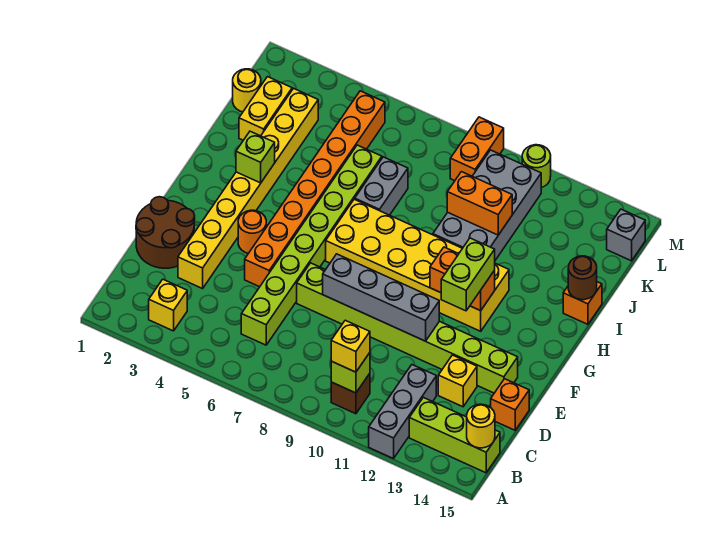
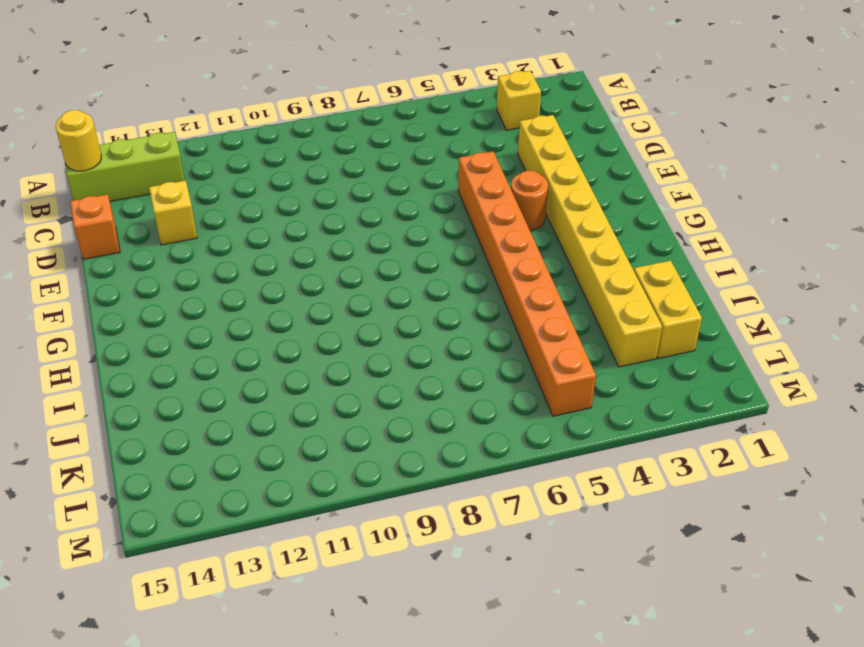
none -> grey 1x3 brick [369,365,436,459]
none -> brown 1x1 brick [331,373,370,414]
none -> lime 1x8 brick [241,145,382,345]
none -> brown 2x2 round brick [136,197,195,268]

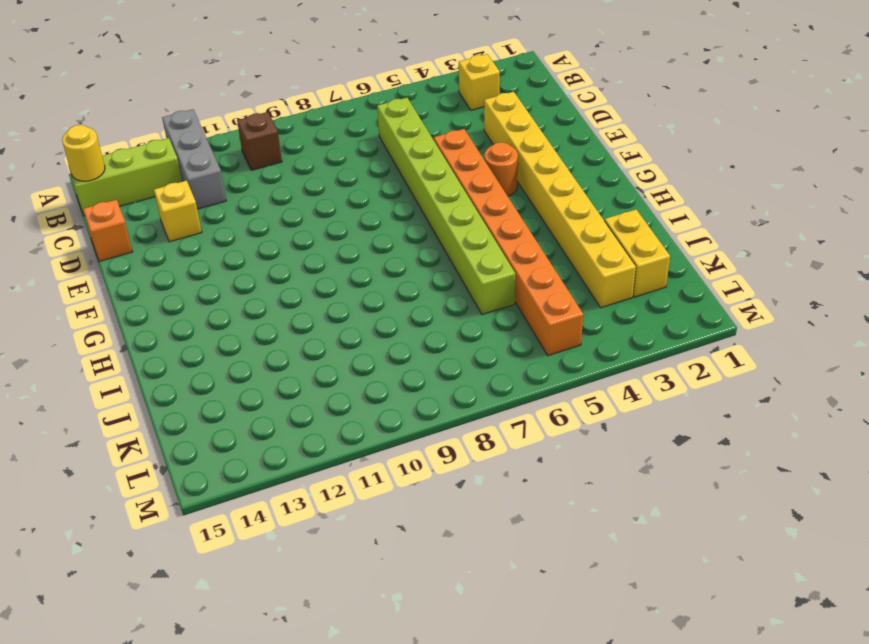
none -> brown 2x2 round brick [136,197,195,268]
none -> lime 1x8 brick [297,263,518,393]
none -> yellow 2x6 brick [326,199,509,331]
none -> grey 1x2 brick [355,157,408,215]

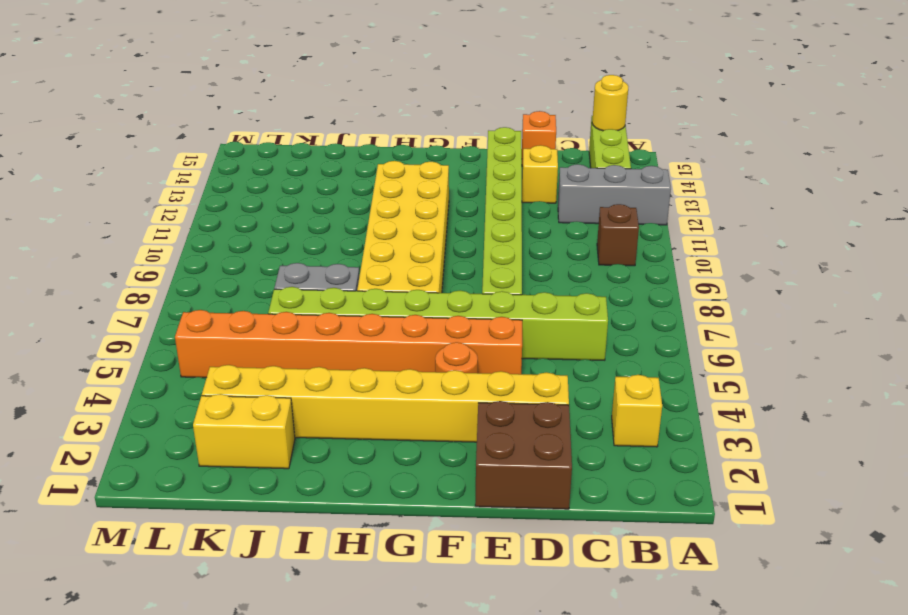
brown 2x2 brick [475,401,572,509] -> brown 2x2 round brick [136,197,195,268]
none -> grey 2x4 brick [433,150,541,260]
none -> orange 1x1 brick [563,282,602,324]
none -> yellow 1x1 round brick [233,69,261,112]
none -> orange 1x2 brick [450,117,504,181]

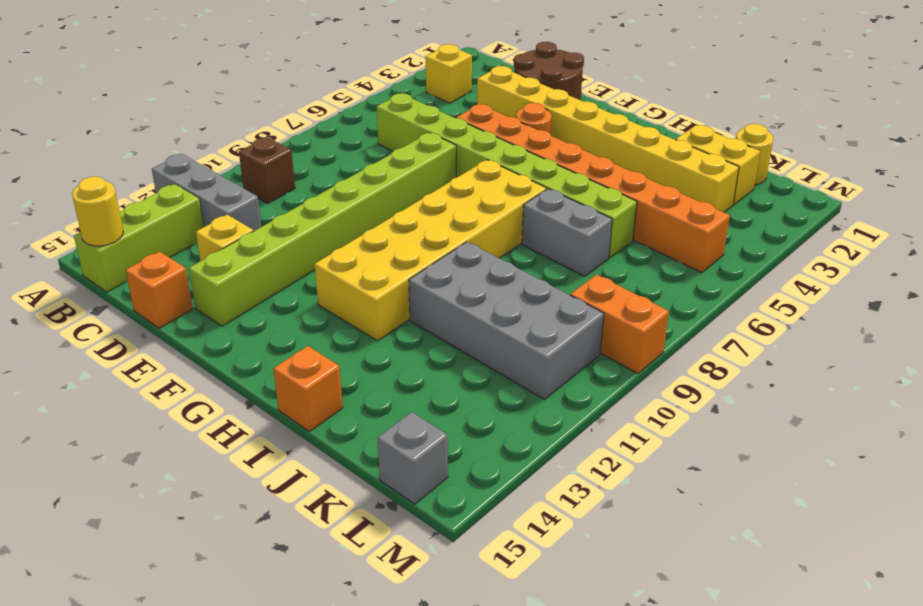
none -> lime 1x1 round brick [522,145,551,188]
none -> lime 1x1 brick [331,353,370,393]
none -> grey 1x4 brick [323,254,439,341]
none -> orange 1x2 brick [430,247,495,311]

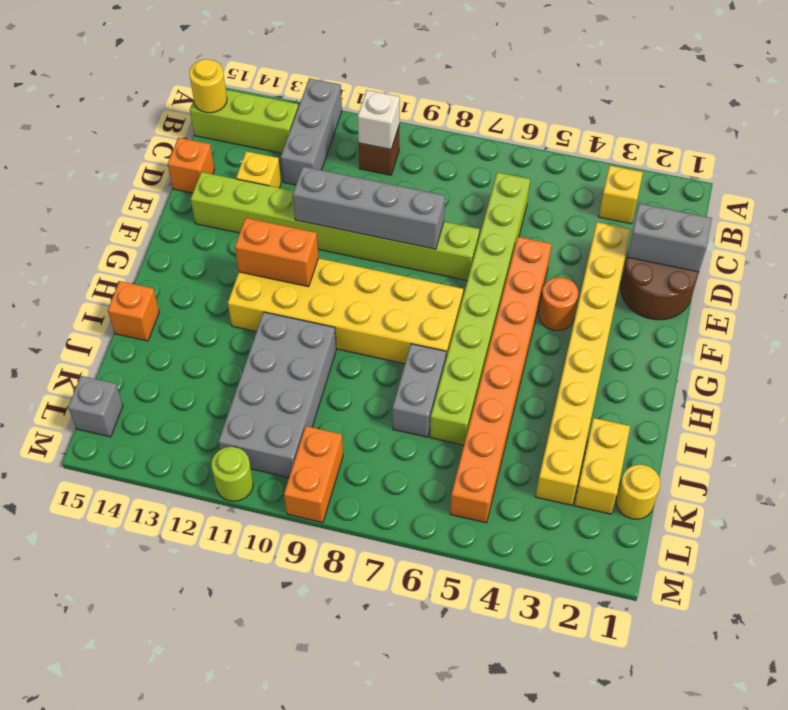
white 1x1 brick [358,90,400,149] -> lime 1x1 brick [331,353,370,393]
grey 1x2 brick [627,203,712,272] -> none
none -> lime 1x1 brick [236,131,275,183]
none -> brown 1x1 round brick [568,256,597,300]
none -> orange 1x2 brick [447,172,512,235]
none -> yellow 1x1 brick [331,320,370,372]

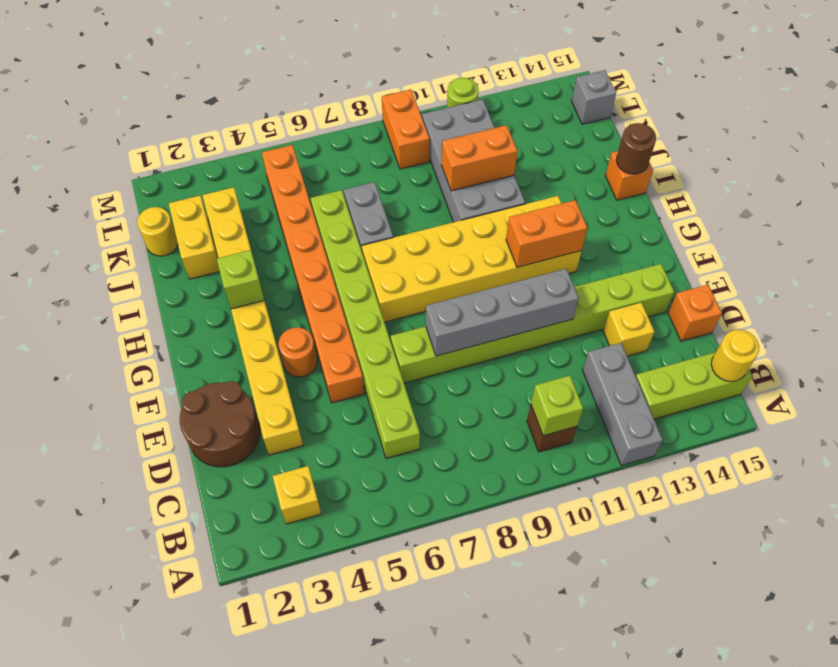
none -> yellow 1x1 brick [331,320,370,372]
none -> lime 1x2 brick [441,238,495,311]

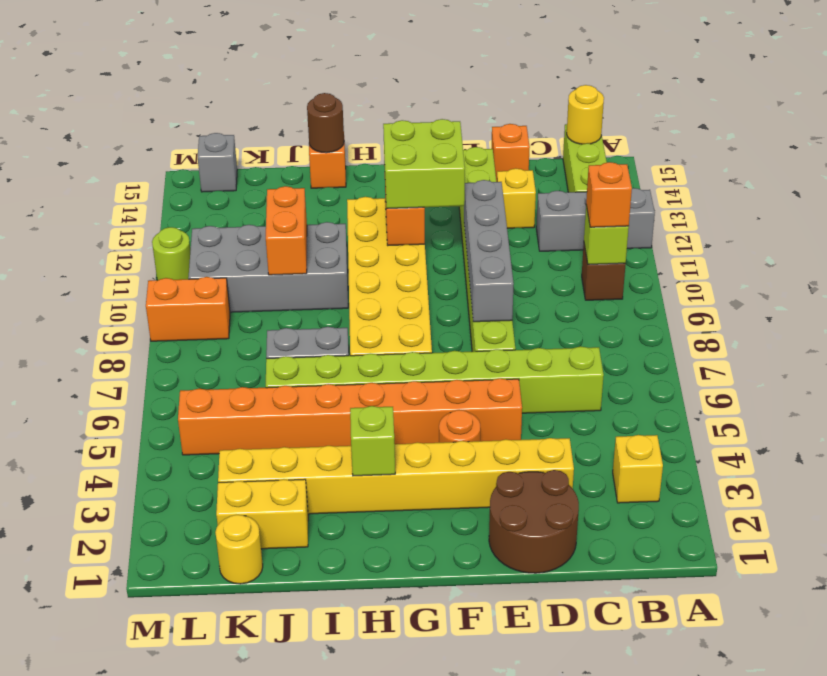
orange 1x1 brick [586,162,632,227] -> yellow 1x1 brick [331,320,370,372]
lime 2x2 brick [383,119,465,209] -> lime 1x2 brick [441,238,495,311]

